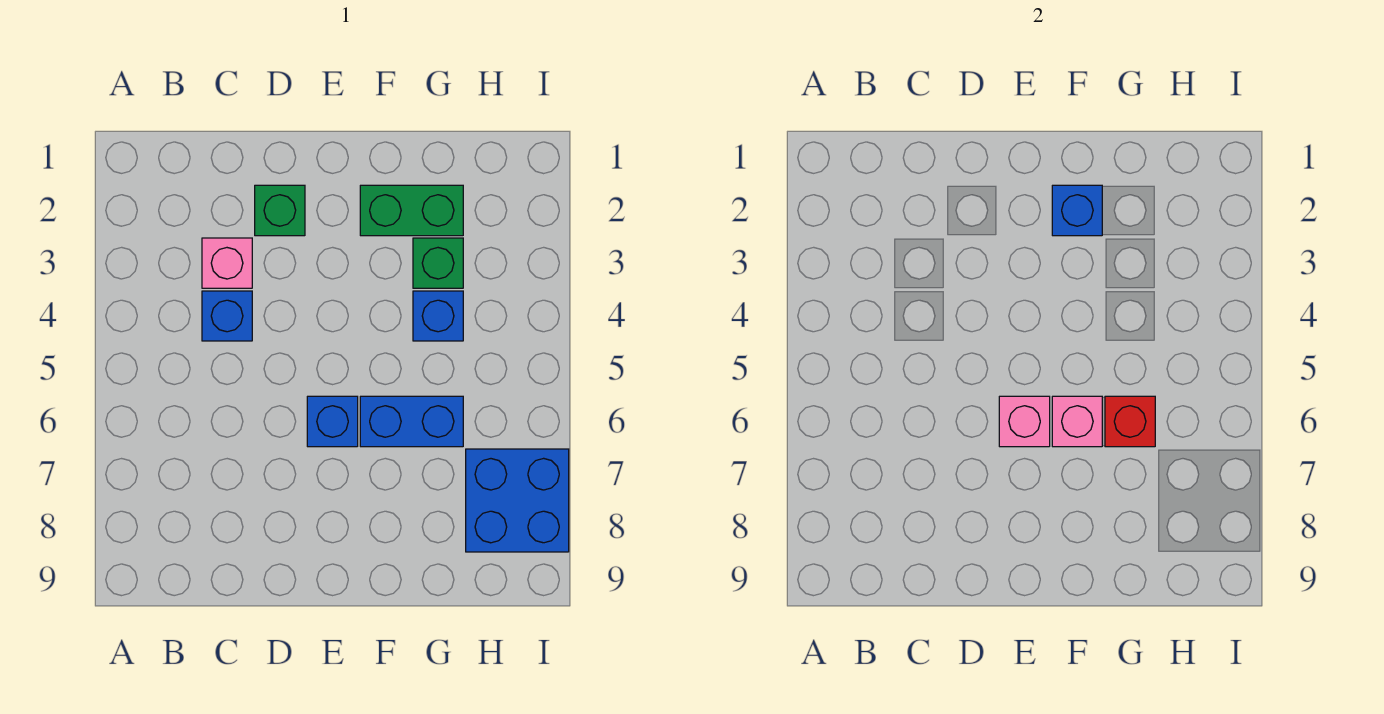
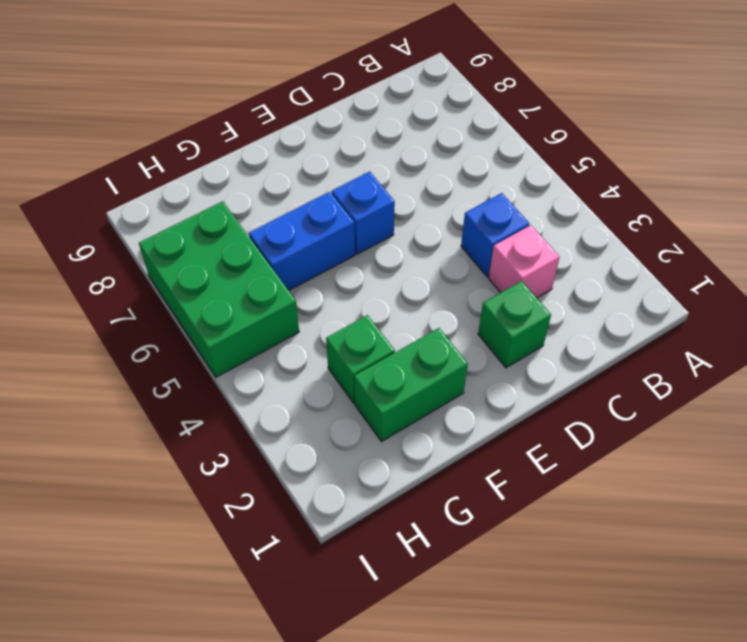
green 2x3 brick [139,201,299,377] -> blue 2x2 brick [466,449,569,552]
none -> blue 1x1 brick [413,291,463,341]
none -> pink 1x1 brick [999,396,1050,447]
none -> blue 1x1 brick [1052,185,1102,236]

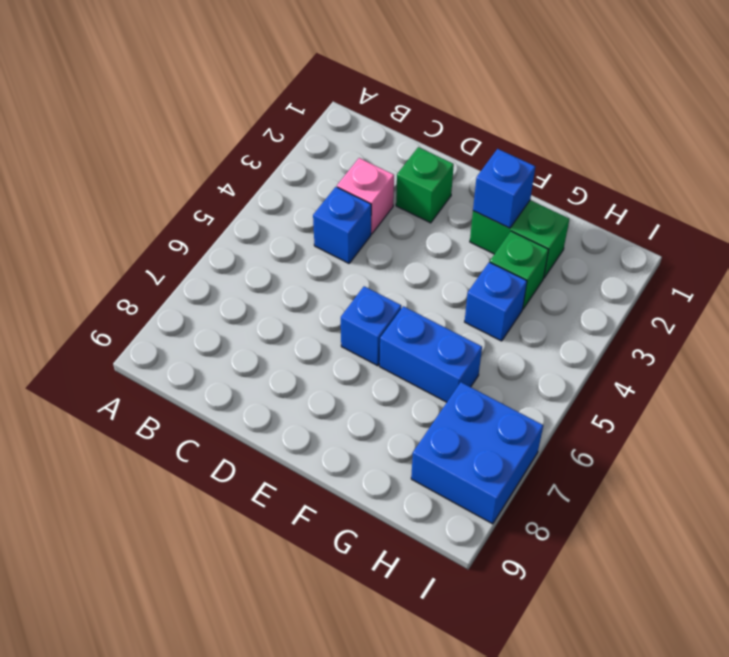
none -> pink 1x1 brick [999,396,1050,447]
none -> pink 1x1 brick [1052,396,1102,447]
none -> red 1x1 brick [1105,396,1155,447]

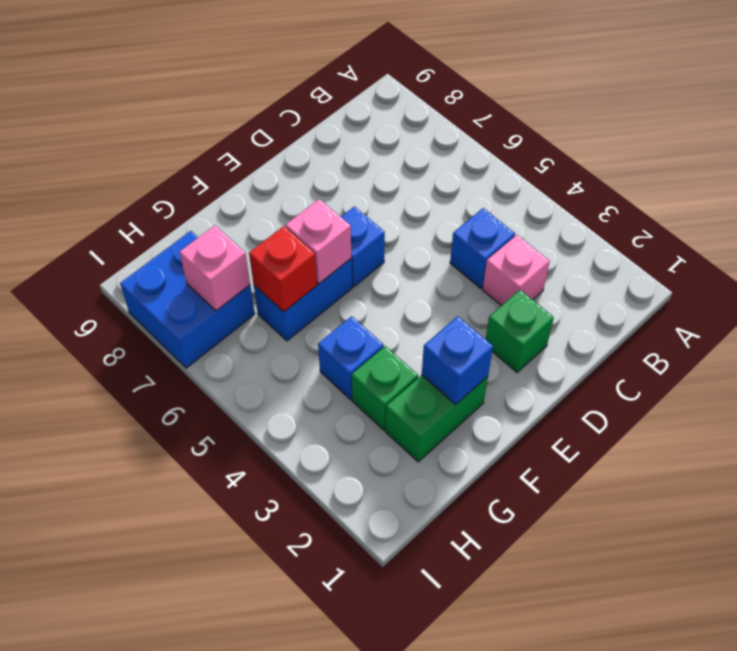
pink 1x1 brick [179,226,250,311] -> pink 1x1 brick moved to [999,396,1050,447]

